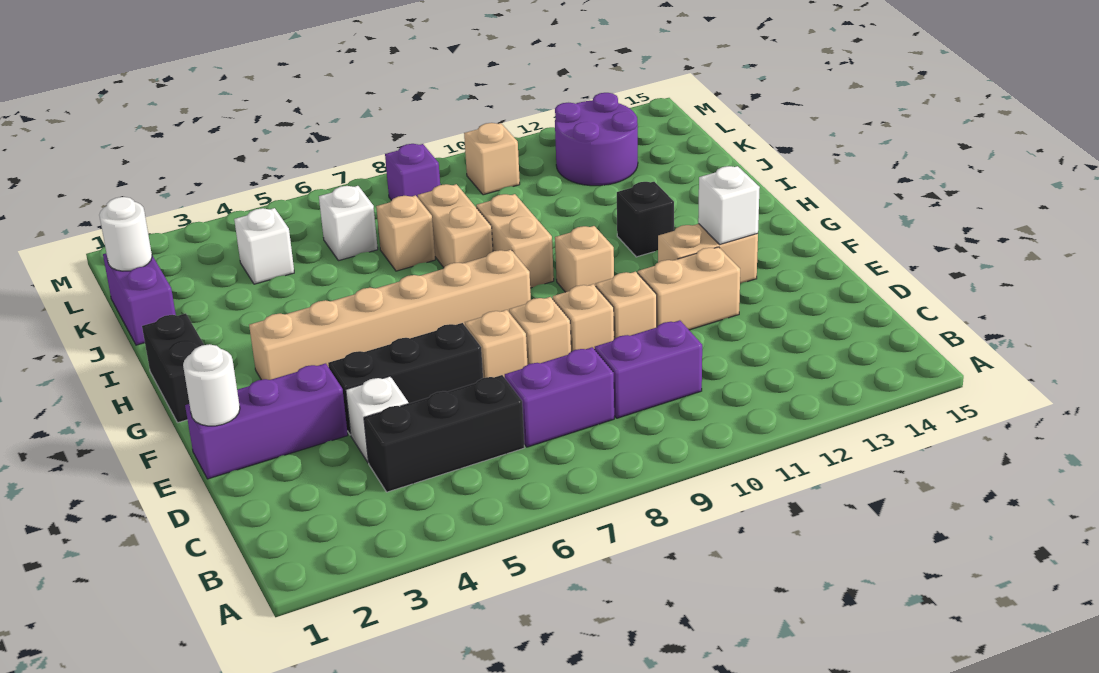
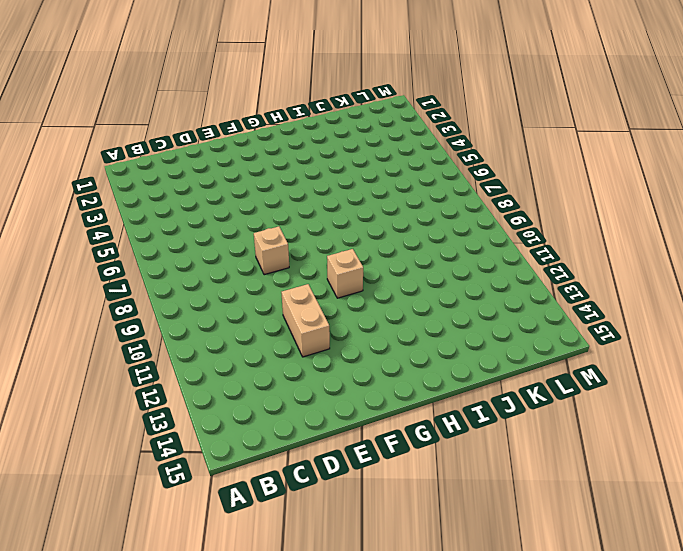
none -> black 1x3 brick [364,375,525,492]
none -> purple 1x2 brick [505,347,614,447]
none -> purple 1x2 brick [595,320,702,418]

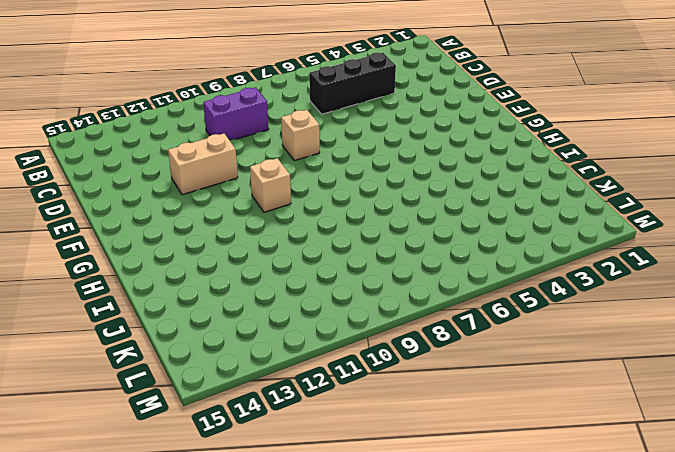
none -> purple 1x2 brick [505,347,614,447]
none -> white 1x1 brick [346,376,408,463]
none -> purple 1x3 brick [185,363,348,479]

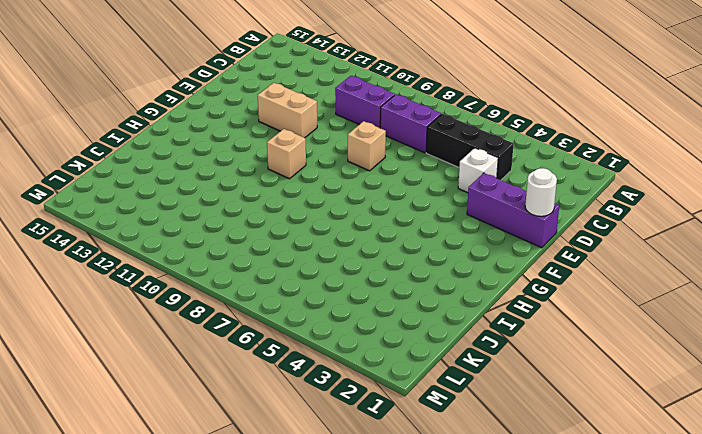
none -> black 1x3 brick [328,323,483,435]
none -> tan 1x1 brick [465,310,527,378]
none -> tan 1x1 brick [553,284,614,352]

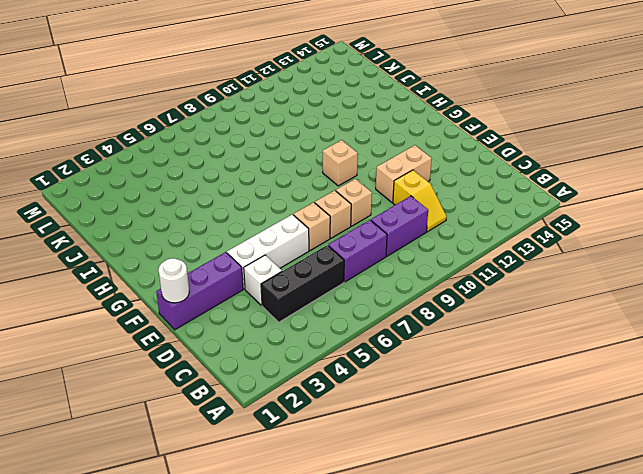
yellow 1x2 slope [393,170,447,232] -> none
white 1x3 brick [227,214,309,289] -> black 1x3 brick [328,323,483,435]
none -> tan 1x1 brick [596,272,657,339]
none -> tan 1x2 brick [658,224,758,284]
none -> black 1x2 brick [142,314,204,423]

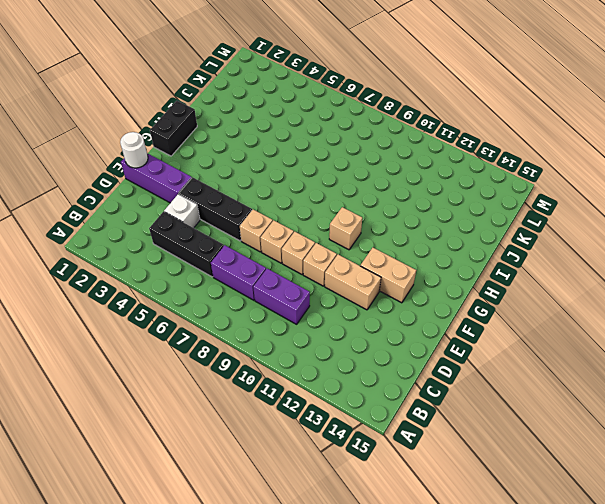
none -> tan 1x6 brick [249,250,531,380]
none -> tan 1x2 brick [476,194,554,288]
none -> black 1x1 brick [617,182,674,257]

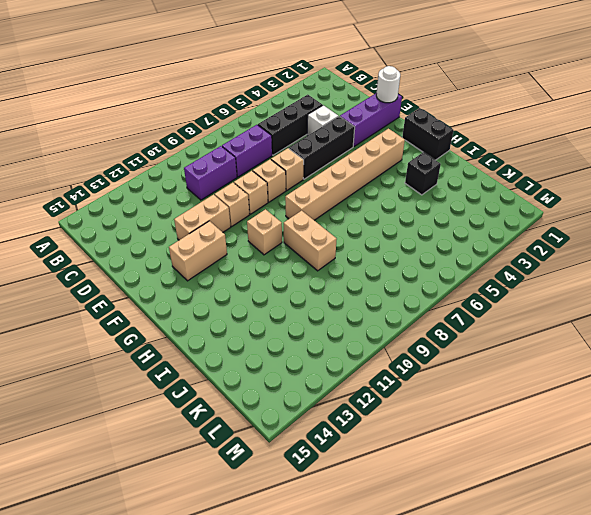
black 1x1 brick [405,152,441,195] -> black 1x1 brick moved to [617,182,674,257]
none -> tan 1x2 brick [418,184,493,267]
none -> purple 1x2 brick [103,253,176,345]
none -> tan 1x1 brick [376,195,435,271]

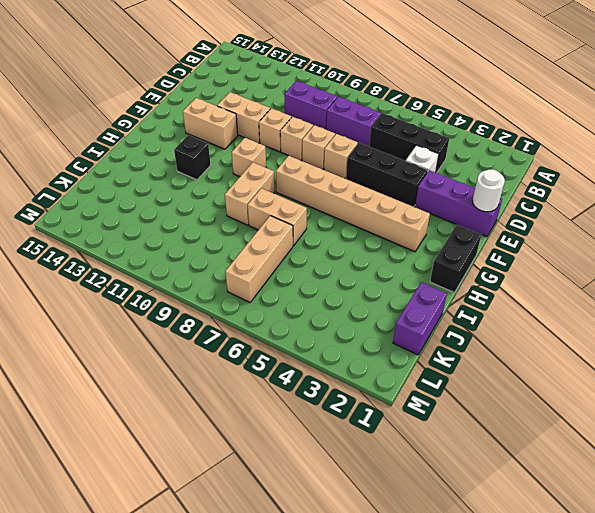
tan 1x2 brick [248,188,307,246] -> tan 1x2 brick turned to [418,184,493,267]
tan 1x3 brick [225,216,293,302] -> tan 1x1 brick [376,195,435,271]
none -> white 1x1 brick [234,208,294,284]
none -> white 1x1 brick [319,186,378,261]
none -> purple 2x2 round brick [555,93,638,186]

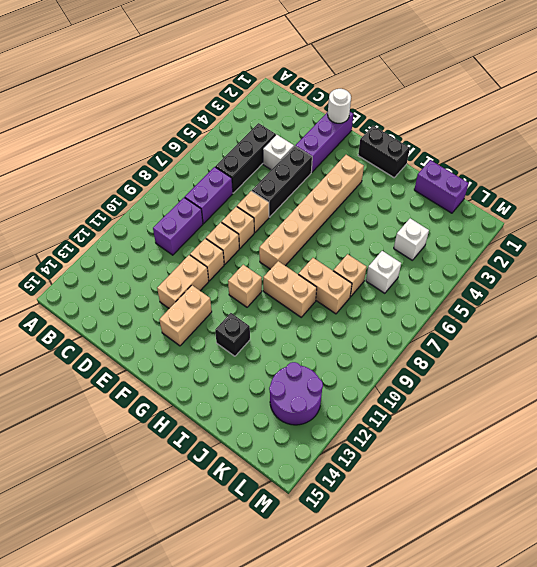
none -> purple 1x1 brick [385,144,440,200]
none -> tan 1x1 brick [464,123,520,195]
none -> white 1x1 brick [698,166,760,244]

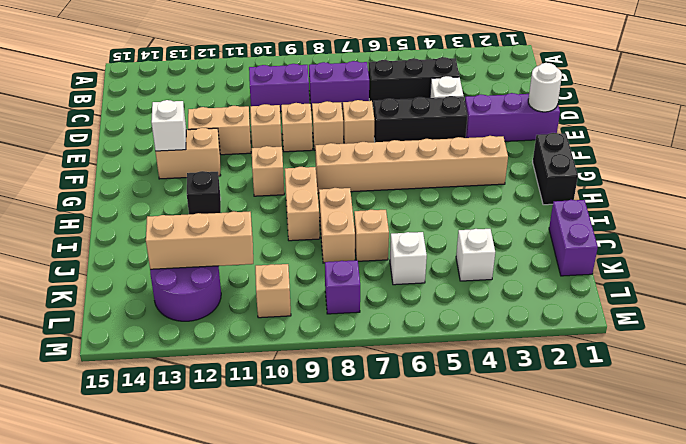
tan 1x3 brick [146,211,253,269] -> none
none -> white 1x1 round brick [99,197,152,271]

